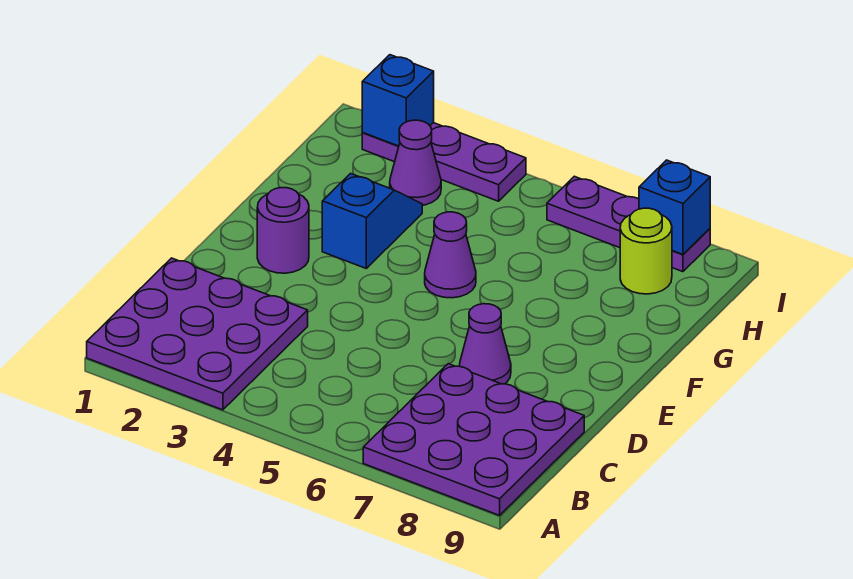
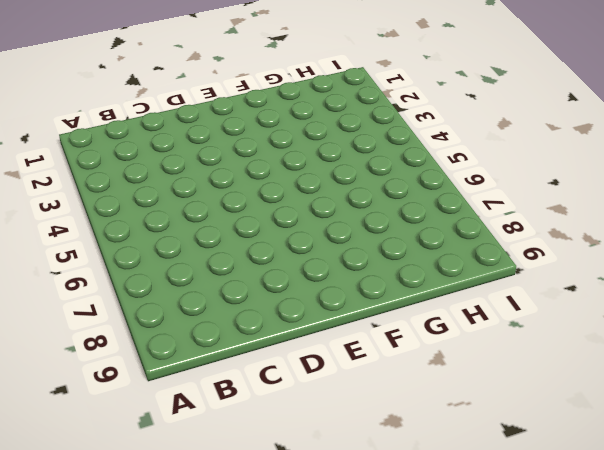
none -> purple 3x3 plate [87,258,308,410]
none -> purple 3x3 plate [363,364,584,515]
none -> purple 1x1 cone [459,304,511,384]

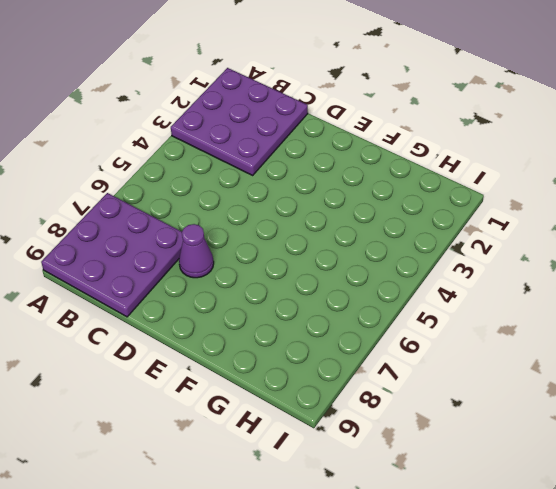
none -> purple 1x1 round brick [257,188,309,273]
none -> blue 1x2 slope [322,174,422,268]
none -> purple 1x1 cone [425,212,476,298]

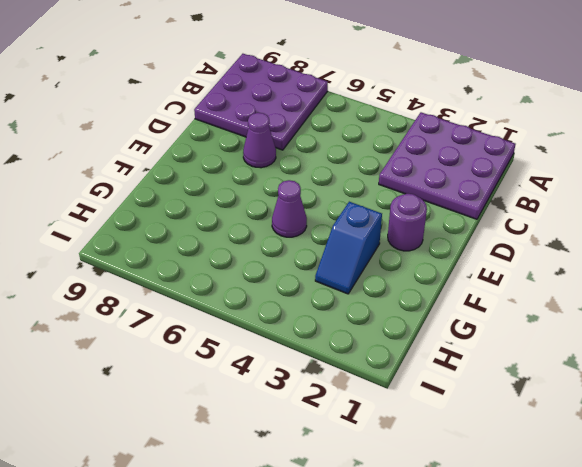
none -> purple 1x1 cone [390,120,441,205]
none -> lime 1x1 round brick [620,208,672,294]
none -> purple 1x3 plate [362,123,526,201]

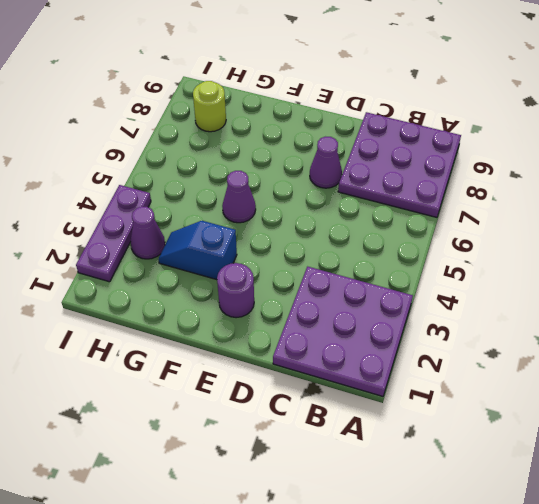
none -> purple 1x3 plate [547,176,710,272]
none -> blue 1x1 brick [362,55,434,146]
none -> blue 1x1 brick [639,160,710,254]

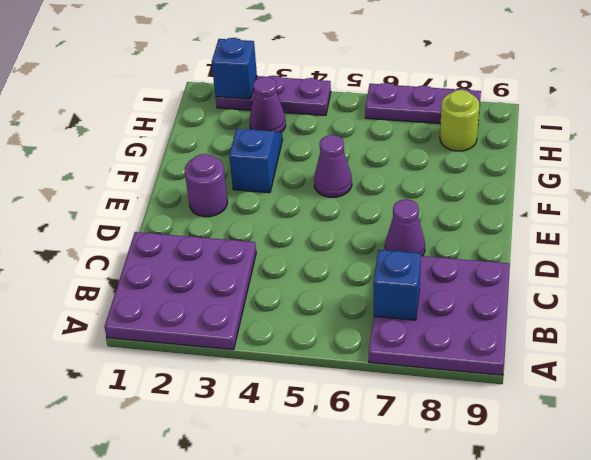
blue 1x1 brick [374,250,421,320] -> blue 1x1 brick moved to [639,160,710,254]

